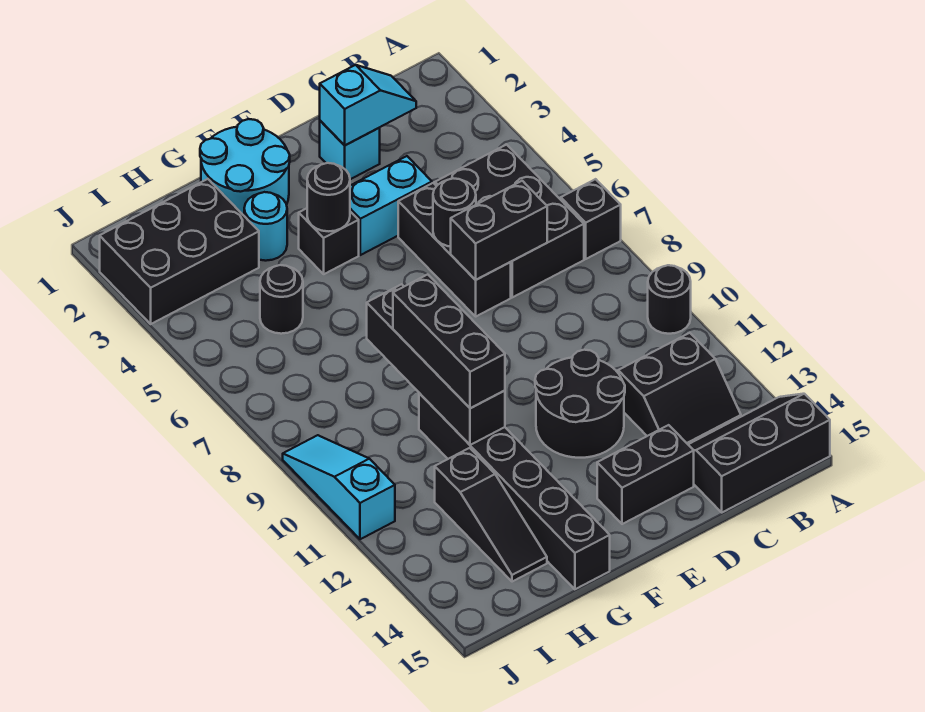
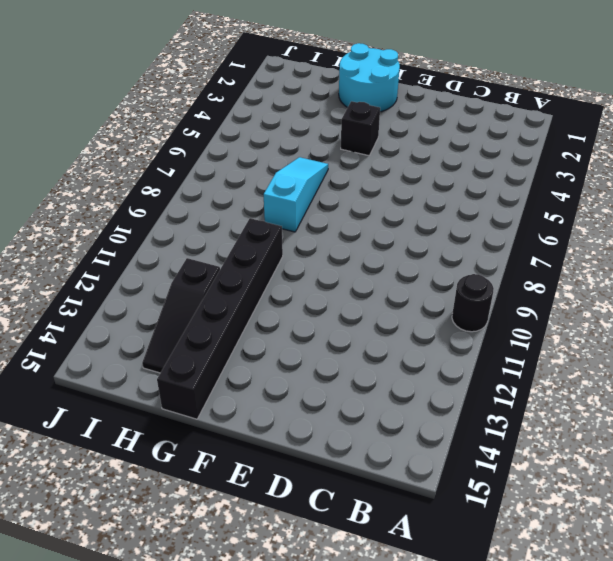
cyan 1x3 slope [264,157,328,232] -> cyan 1x3 slope moved to [283,435,395,539]
none -> black 1x1 brick [561,179,621,259]
none -> black 2x3 slope [688,394,830,512]
none -> black 2x3 brick [435,145,584,297]

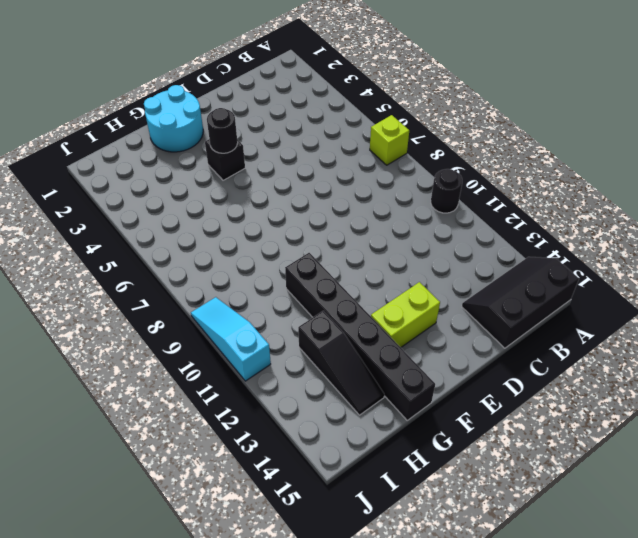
lime 1x1 brick [370,115,409,165] -> black 1x1 brick [561,179,621,259]
lime 1x2 brick [371,282,440,347] -> none
none -> black 2x3 brick [435,145,584,297]
none -> black 2x2 slope [618,333,741,444]
none -> cyan 1x1 brick [320,121,380,179]

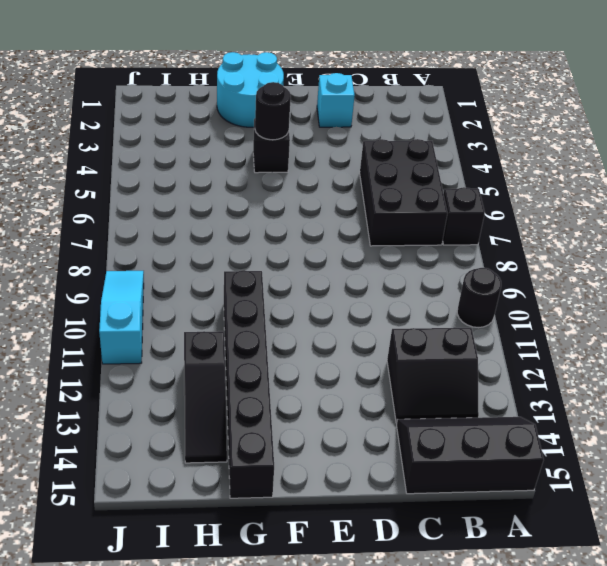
none -> cyan 1x2 brick [350,156,432,255]
none -> black 1x3 brick [398,183,511,316]
none -> black 2x2 round brick [535,350,625,458]

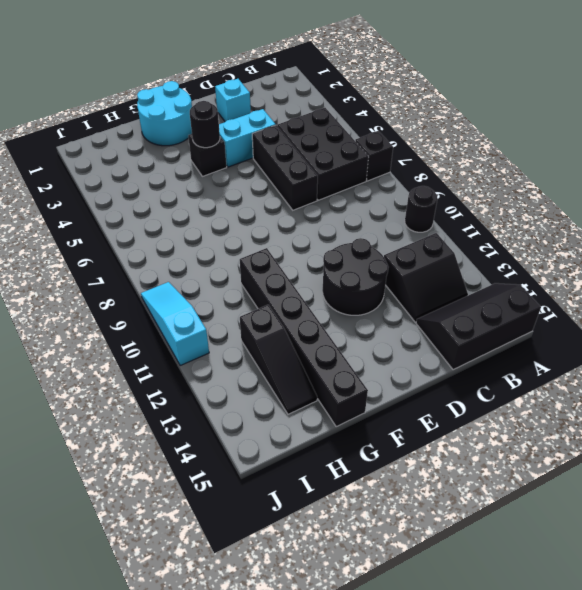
none -> black 1x2 brick [597,425,694,524]
none -> cyan 1x1 round brick [244,192,287,261]
none -> black 2x3 brick [100,179,259,324]

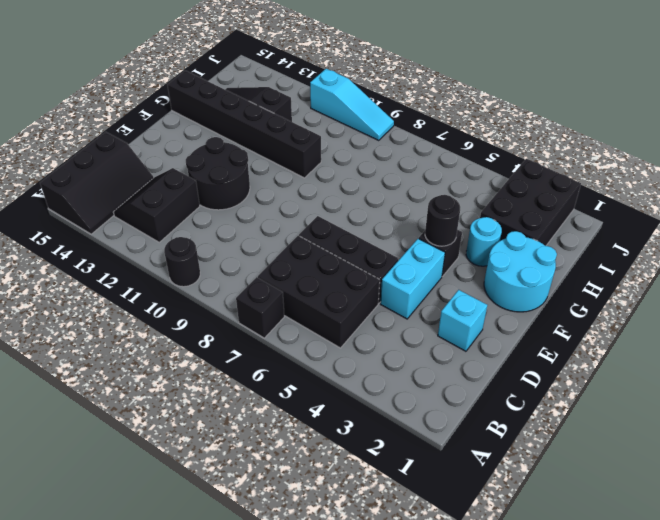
none -> black 1x2 brick [597,425,694,524]
none -> black 1x1 round brick [260,265,303,334]
none -> cyan 1x2 slope [320,65,416,145]

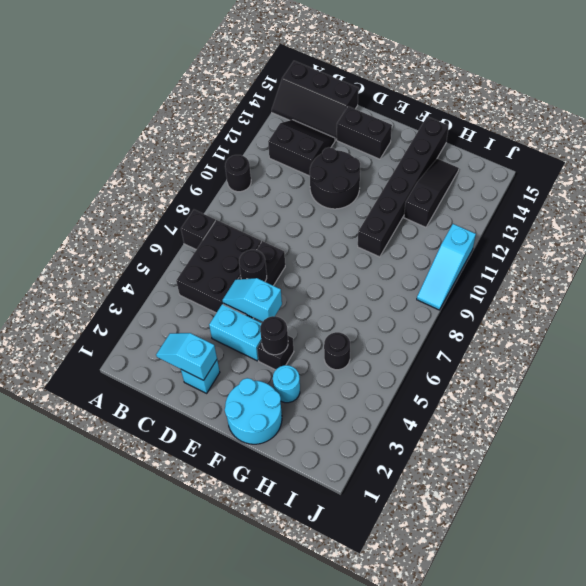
cyan 1x2 slope [222,278,282,322] -> none
none -> black 2x3 brick [100,179,259,324]
none -> black 1x2 brick [451,181,547,280]
none -> black 1x4 brick [367,284,505,445]

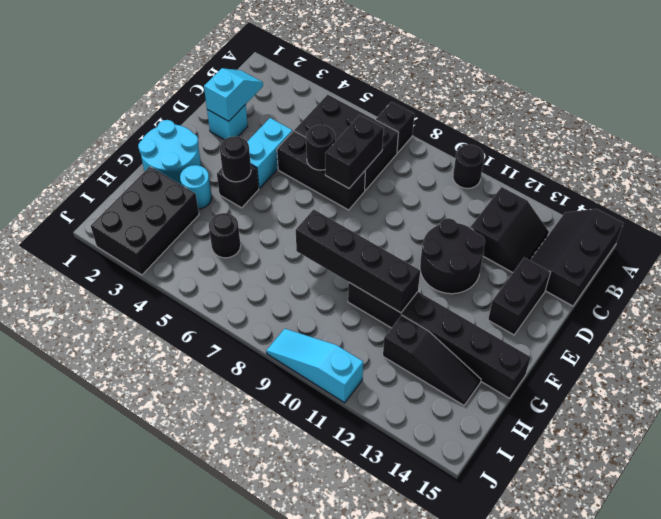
none -> black 1x3 brick [393,274,505,408]

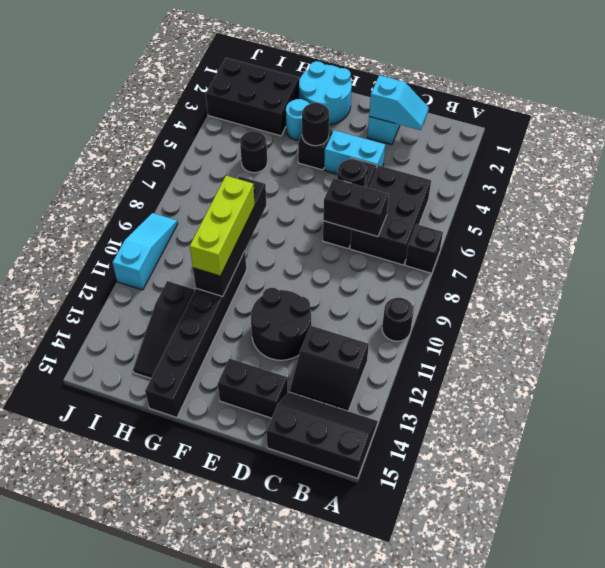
lime 1x3 brick [190,176,255,276] -> black 1x3 brick [393,274,505,408]

